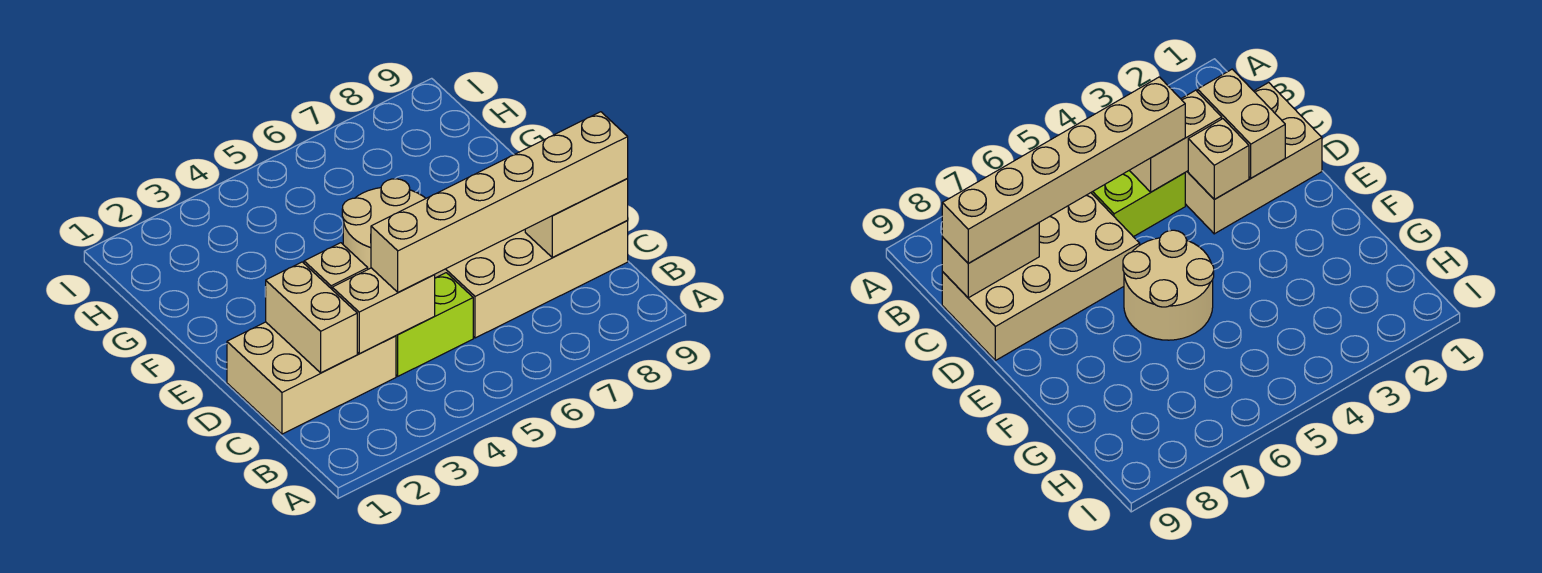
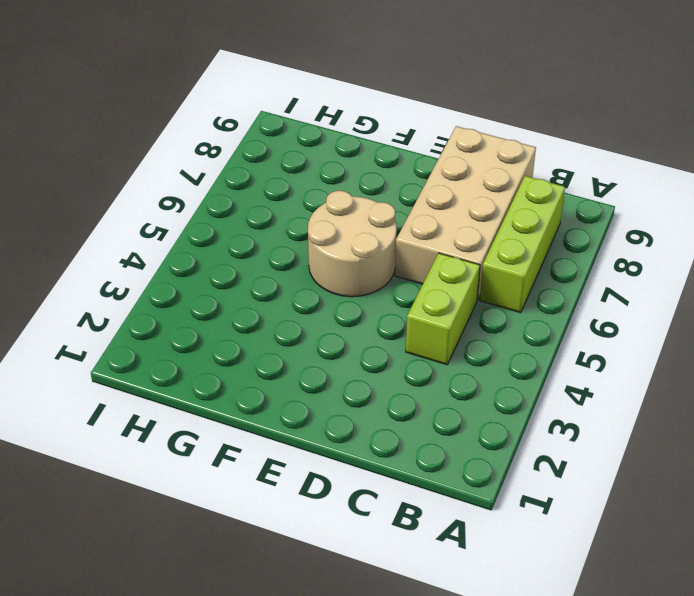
lime 1x3 brick [480,176,565,313] -> none
none -> tan 2x3 brick [227,322,396,434]
none -> tan 1x2 brick [266,262,357,373]

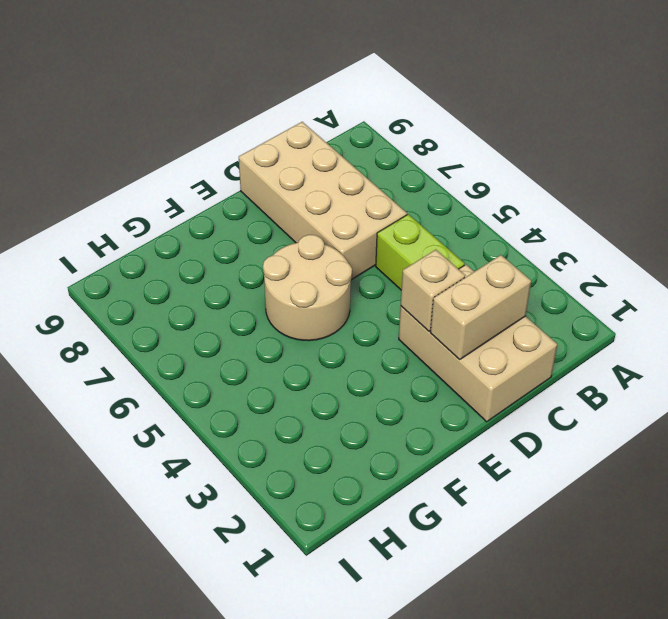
none -> tan 1x2 brick [332,268,435,354]
none -> tan 1x2 brick [525,178,628,257]

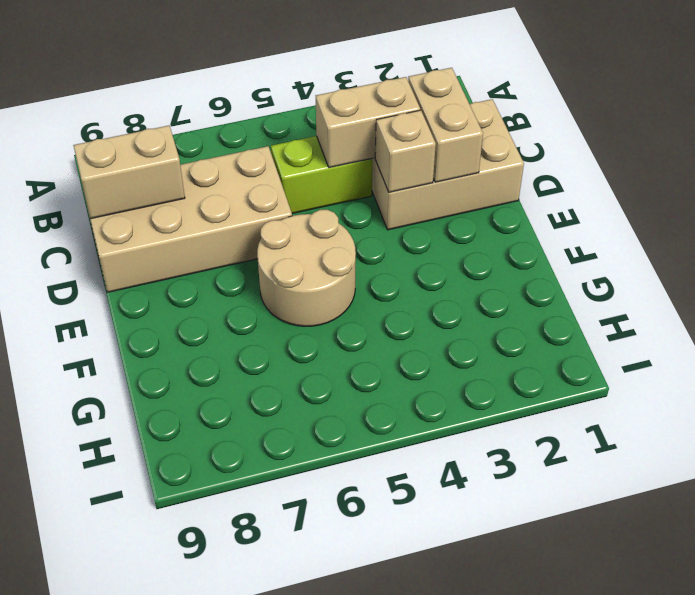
none -> tan 1x6 brick [371,112,628,292]

